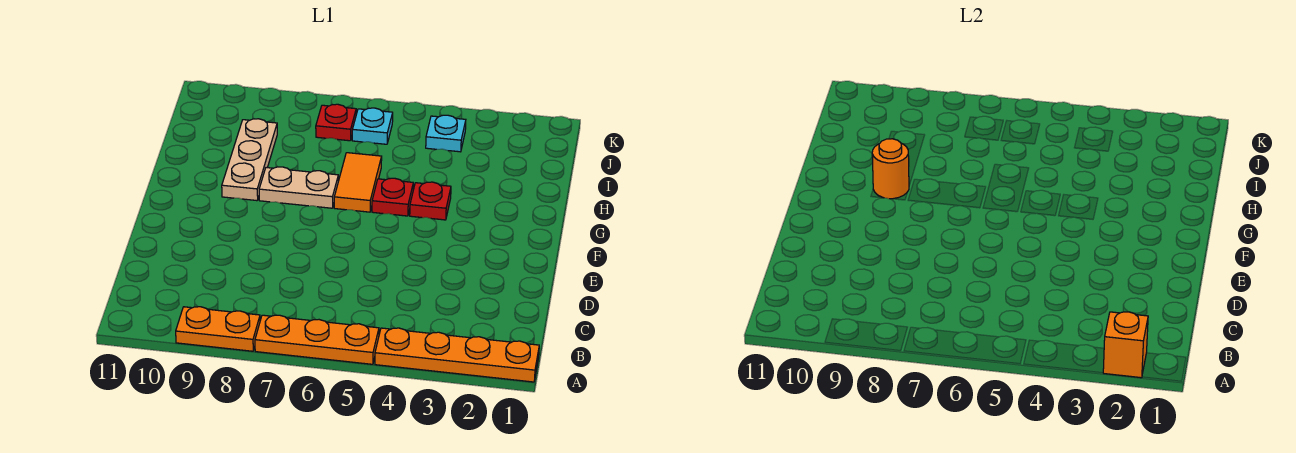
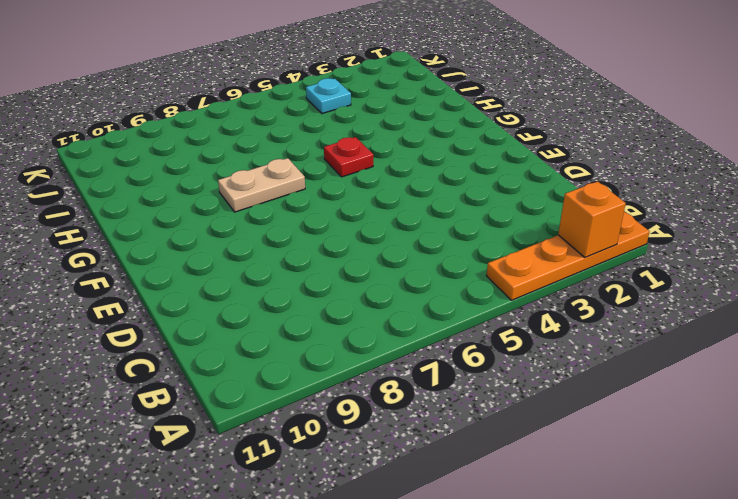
none -> orange 1x3 plate [255,315,379,364]
none -> orange 1x2 plate [176,307,260,351]
none -> red 1x1 plate [410,182,451,220]

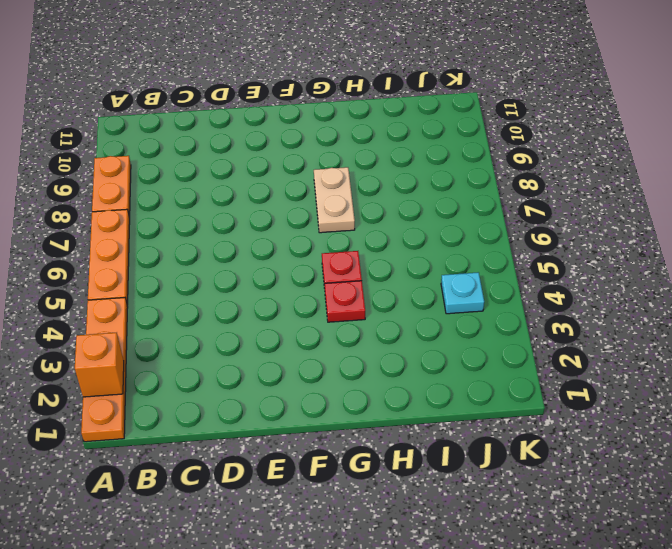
none -> orange 1x2 tile [334,153,382,212]
none -> tan 1x3 plate [222,119,277,201]
none -> cyan 1x1 plate [352,108,393,144]

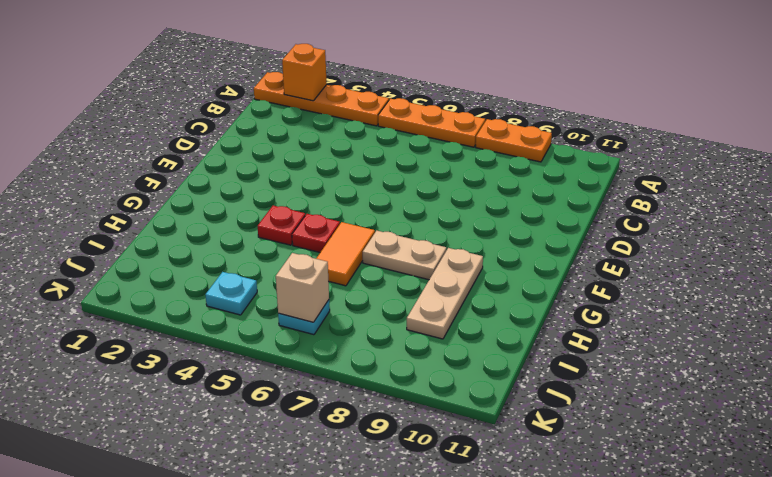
tan 1x1 brick [276,253,329,322] -> none
none -> red 1x1 plate [316,104,356,141]
none -> orange 1x1 round brick [872,139,909,199]

